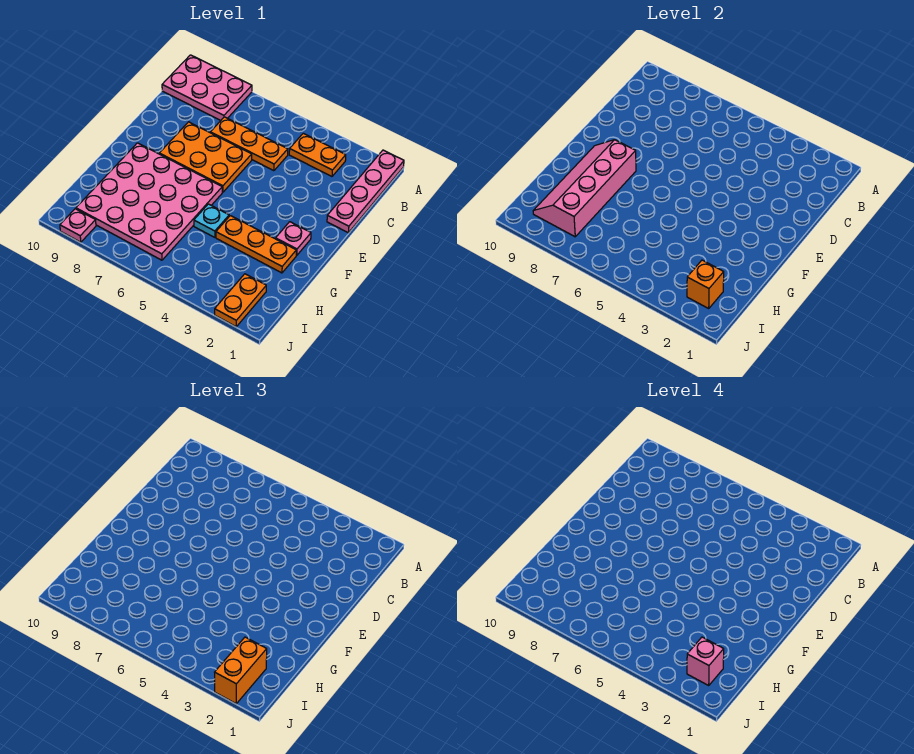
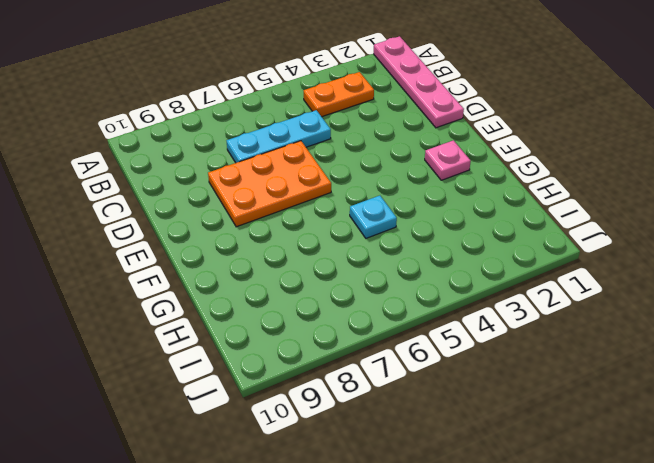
cyan 1x3 plate [227,110,331,163] -> orange 1x3 plate [210,117,288,171]
none -> pink 2x3 plate [162,55,252,120]
none -> pink 4x4 plate [76,143,222,260]
none -> orange 1x3 plate [216,216,296,273]

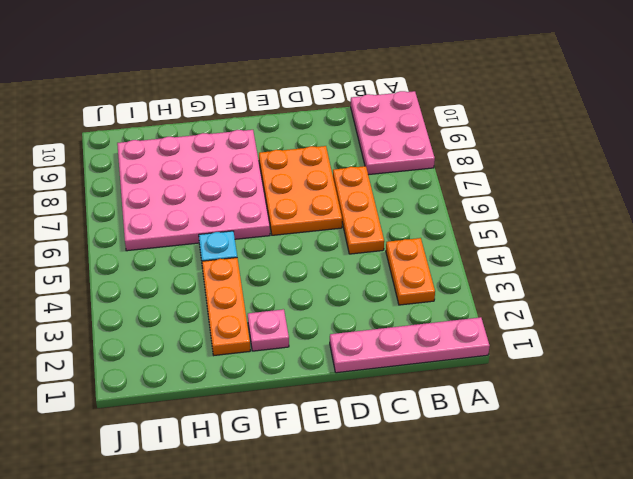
none -> orange 1x2 plate [215,274,266,327]
none -> pink 1x1 plate [60,209,96,242]
none -> pink 2x4 slope [533,140,636,237]

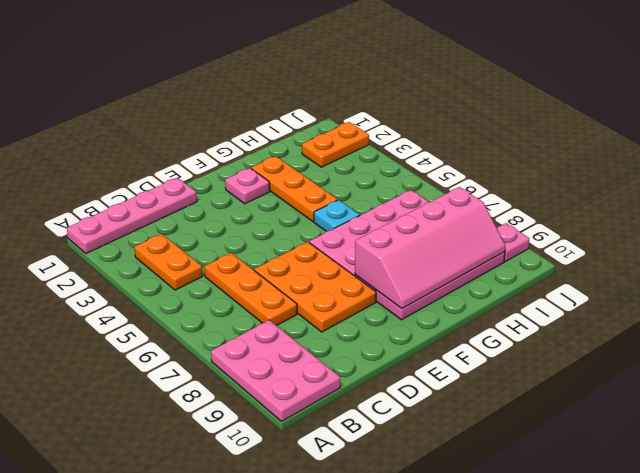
none -> orange 1x1 brick [687,260,724,308]
none -> orange 1x2 brick [215,637,267,704]
none -> pink 1x1 brick [687,637,724,685]

